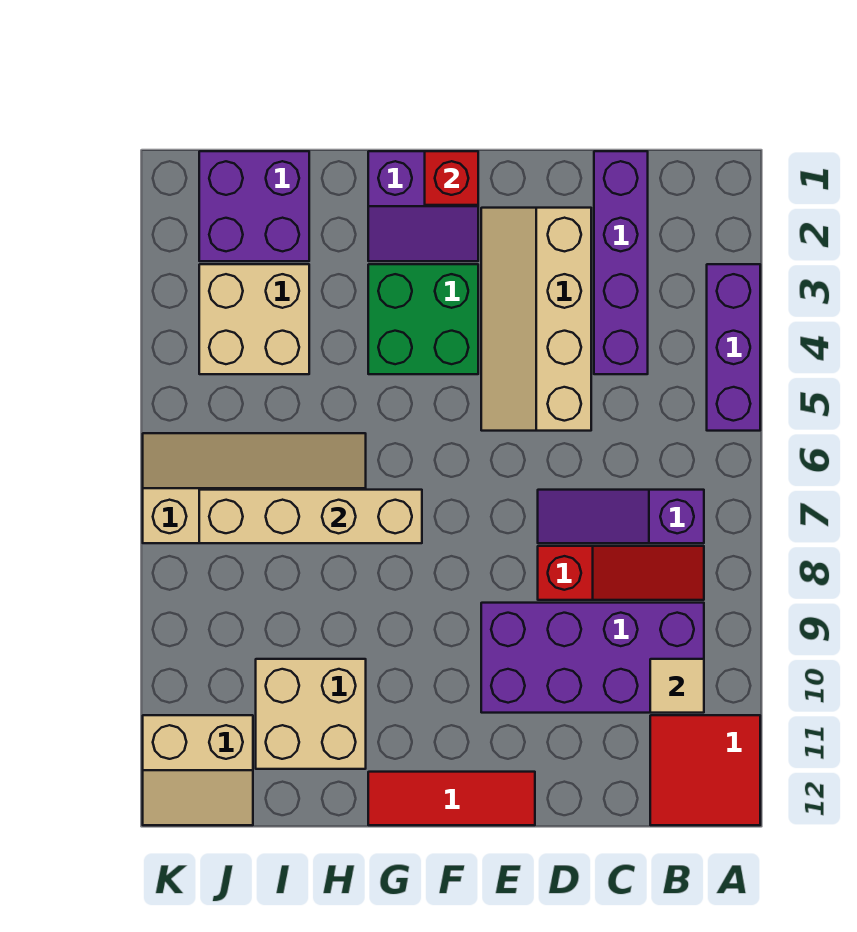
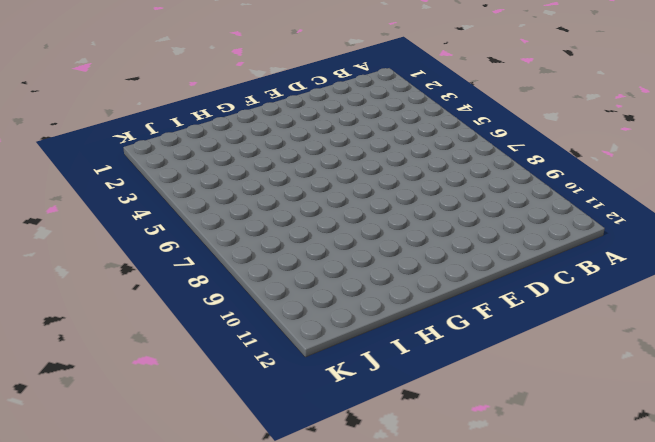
none -> purple 1x3 brick [707,264,760,431]
none -> red 2x2 tile [650,715,760,825]
none -> purple 1x3 slope [538,490,704,543]

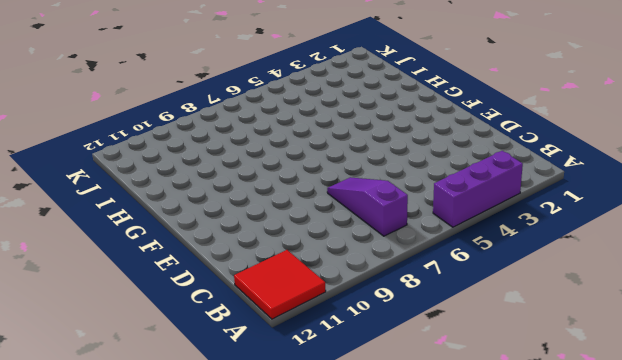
none -> red 1x3 slope [538,546,704,600]
none -> purple 2x4 brick [481,603,704,713]
none -> purple 1x4 brick [594,151,648,374]

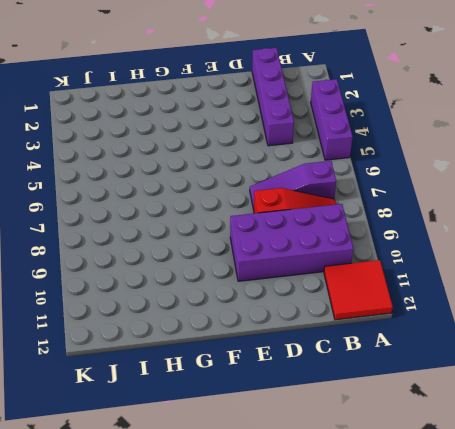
none -> tan 2x4 slope [481,208,591,431]
none -> red 1x3 tile [368,772,535,825]
none -> purple 2x2 slope [368,151,478,261]

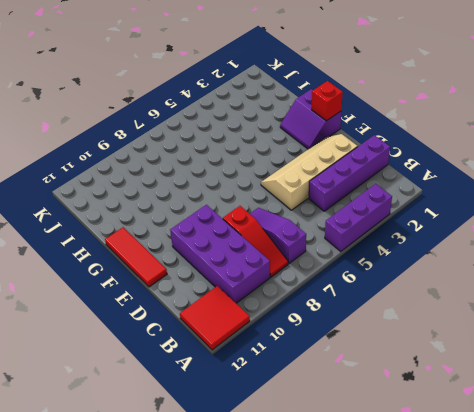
none -> green 2x2 brick [368,264,478,374]
none -> tan 2x4 slope [143,433,366,543]
none -> tan 2x2 brick [256,659,366,769]

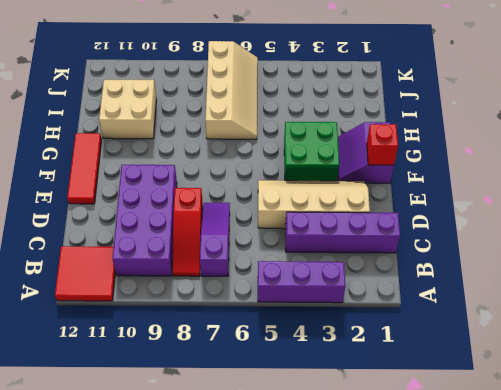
none -> purple 2x2 brick [199,151,309,261]
none -> tan 2x2 brick [199,264,309,374]
none -> tan 2x2 slope [143,715,253,825]

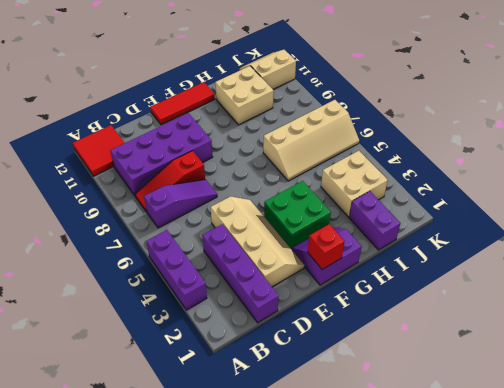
purple 1x2 brick [349,191,400,250] -> purple 2x2 brick [199,151,309,261]
none -> tan 1x1 tile [650,659,704,713]
none -> tan 1x4 brick [199,490,422,543]

